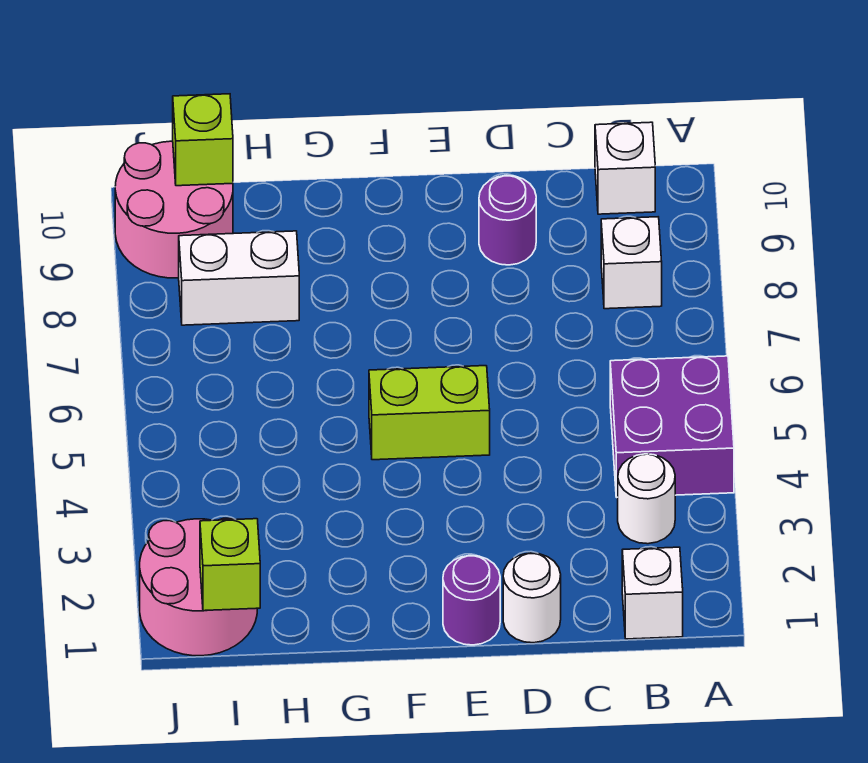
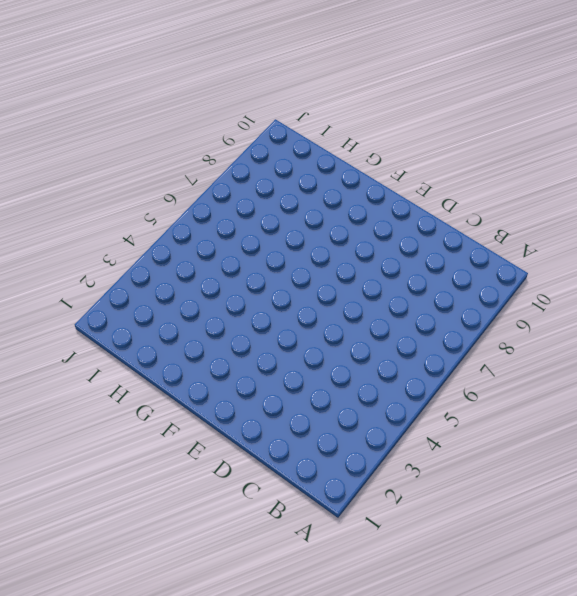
none -> purple 2x2 brick [610,356,734,497]
none -> white 1x1 brick [622,547,683,639]
none -> white 1x1 round brick [618,454,675,544]

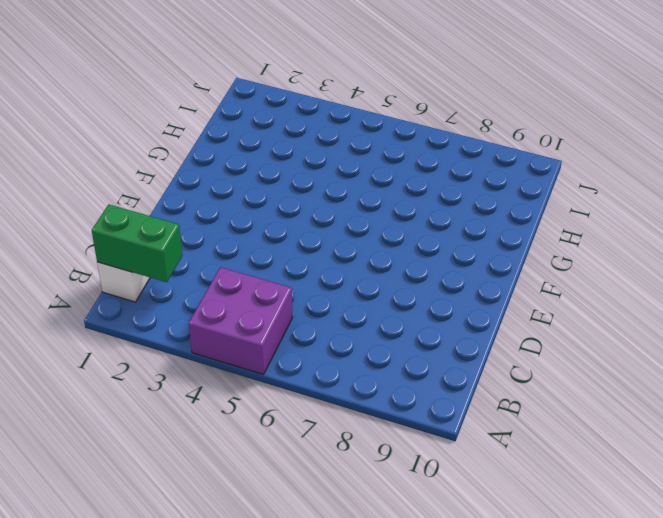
green 1x2 brick [92,205,182,282] -> none
none -> white 1x1 round brick [618,454,675,544]
none -> white 1x1 brick [601,217,662,309]
none -> white 1x1 brick [595,122,655,214]

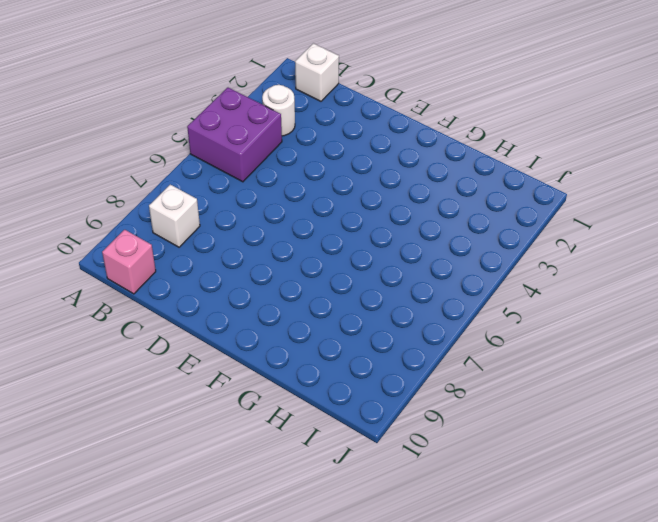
pink 1x1 brick [102,230,156,294] -> white 1x1 brick [595,122,655,214]
none -> white 1x1 round brick [503,553,561,643]
none -> purple 1x1 round brick [479,175,536,265]
none -> purple 1x1 round brick [443,556,500,645]

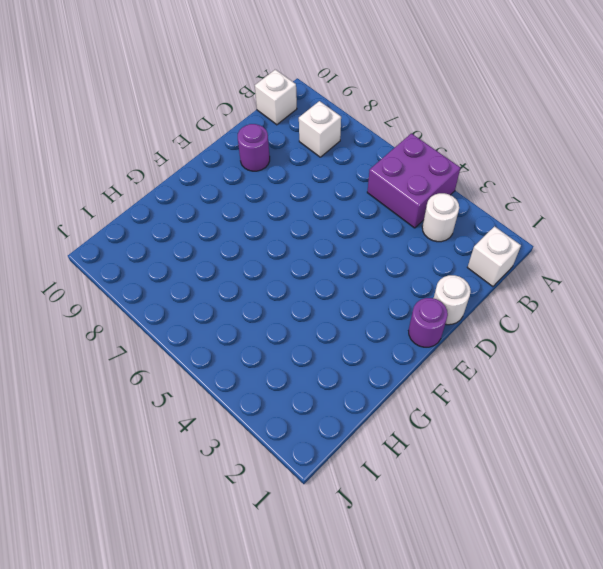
none -> lime 1x2 brick [369,366,490,460]
none -> white 1x2 brick [179,231,299,325]
none -> pink 2x2 round brick [140,518,257,656]

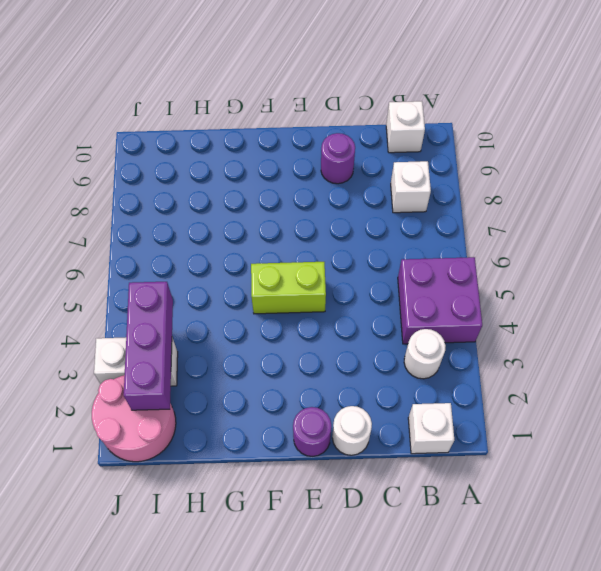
purple 1x3 brick [124,282,173,410] -> none
white 1x2 brick [94,337,178,386] -> white 1x2 brick moved to [179,231,299,325]
none -> pink 2x2 round brick [115,141,233,278]
none -> lime 1x1 brick [200,519,260,611]
none -> lime 1x1 brick [173,94,233,186]

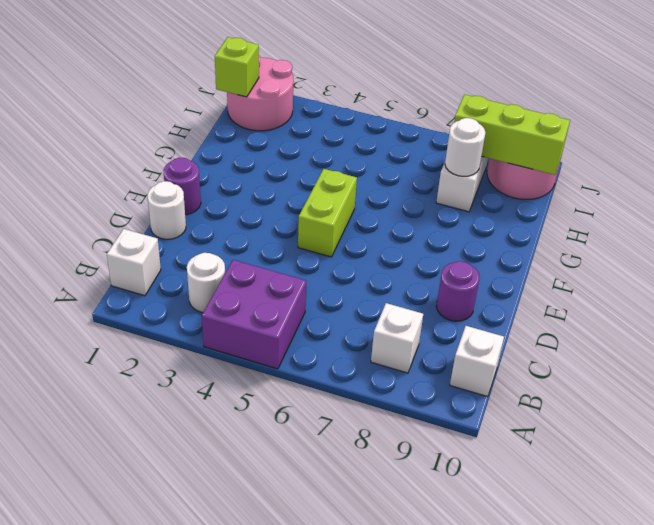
white 1x1 round brick [445,118,486,176] -> none
lime 1x3 brick [454,95,570,175] -> lime 1x1 brick [173,94,233,186]

